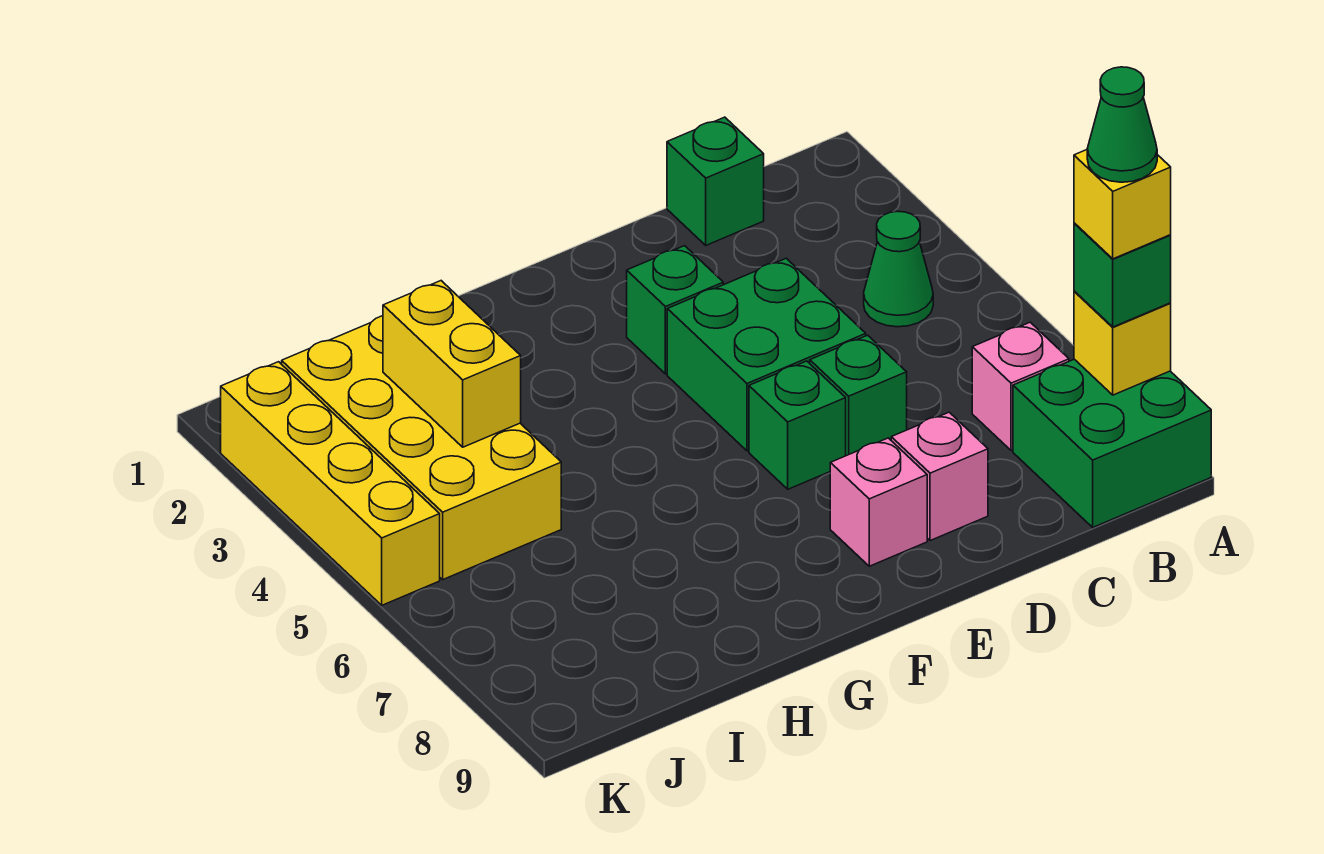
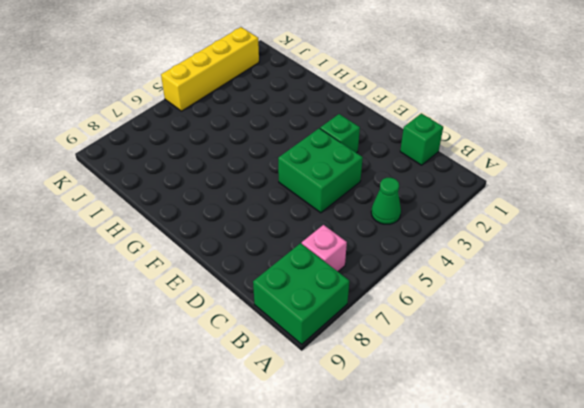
none -> green 1x1 brick [810,335,907,456]
none -> pink 1x1 brick [891,412,988,541]
none -> green 1x1 brick [749,361,846,489]

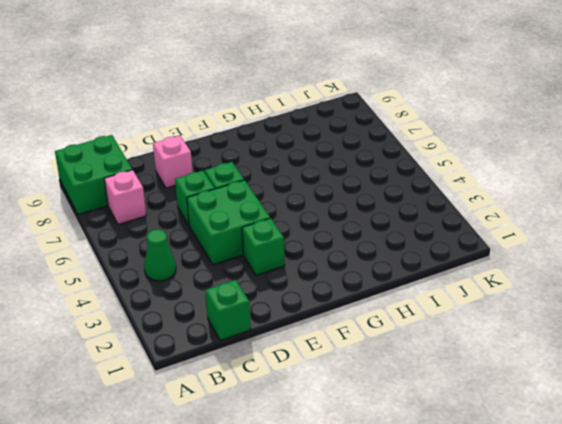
none -> pink 1x1 brick [830,438,927,566]
none -> yellow 2x4 brick [282,316,561,579]
none -> yellow 1x4 brick [221,362,440,605]

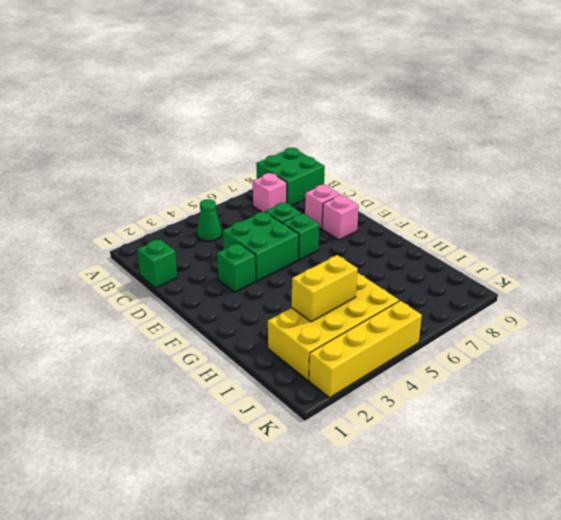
none -> yellow 1x1 brick [1074,291,1171,395]
none -> green 1x1 brick [1074,223,1171,327]
none -> yellow 1x1 brick [1074,150,1171,259]

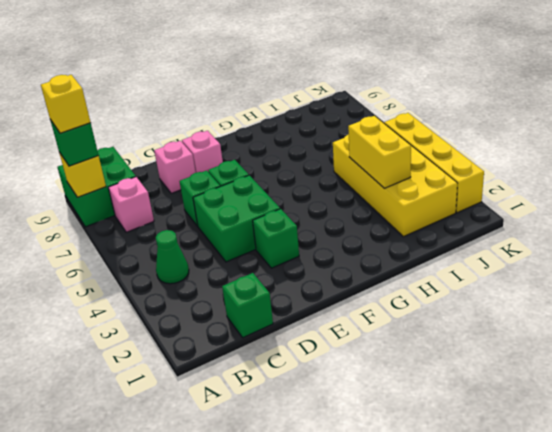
none -> green 1x1 cone [1087,67,1157,182]

